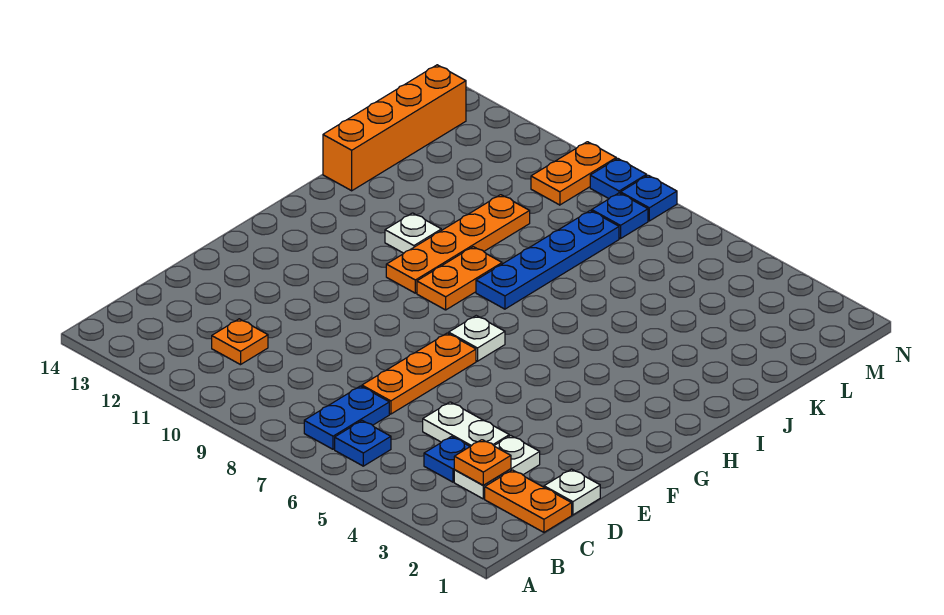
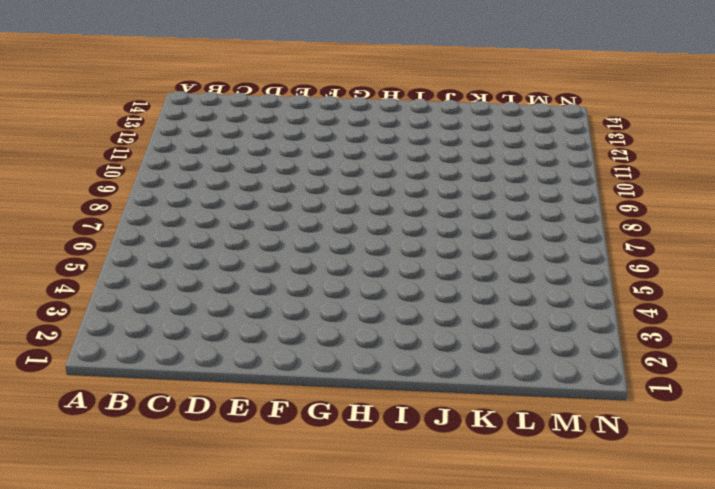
none -> blue 1x1 plate [335,421,391,466]
none -> blue 1x2 plate [304,386,389,449]
none -> orange 1x2 plate [485,470,572,532]

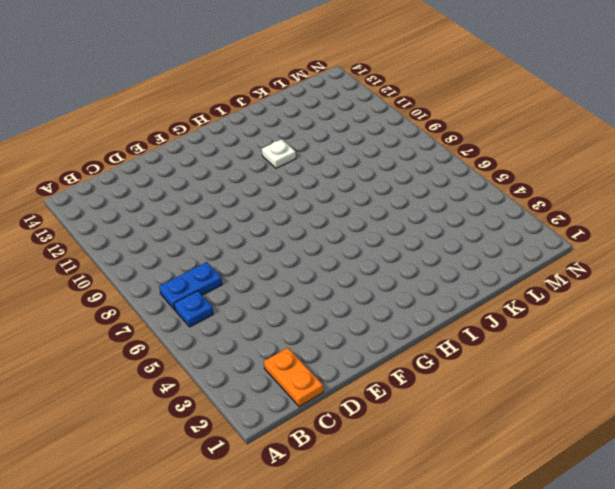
none -> white 1x2 plate [454,436,540,499]
none -> blue 1x1 plate [424,436,470,482]
none -> orange 1x1 plate [212,319,268,365]

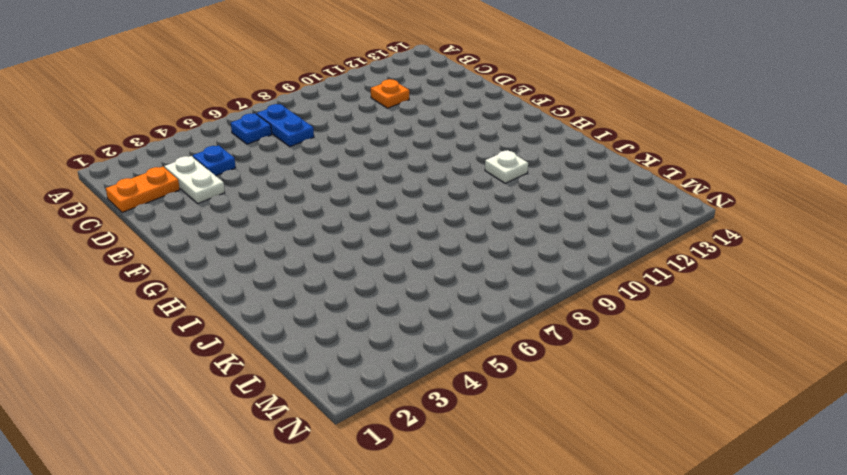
none -> white 1x1 plate [544,469,600,515]
none -> white 1x2 plate [423,402,509,447]
none -> orange 1x3 plate [362,333,476,414]

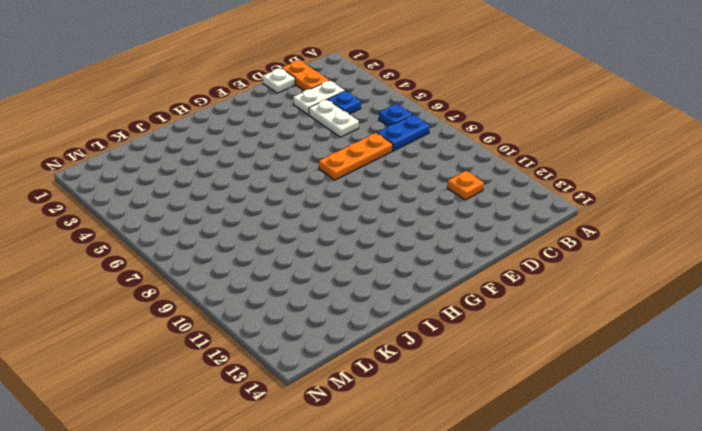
none -> white 1x1 plate [449,316,505,361]
none -> orange 1x2 plate [417,247,502,310]
none -> orange 1x4 plate [386,195,530,293]

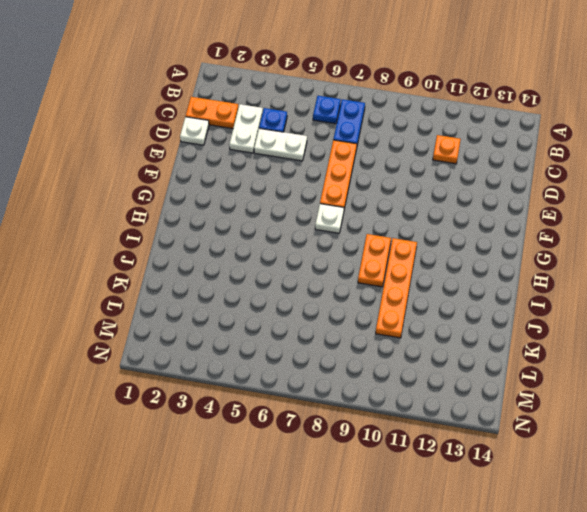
none -> blue 1x4 plate [476,211,619,309]
none -> white 1x1 plate [385,213,441,253]
none -> orange 1x4 brick [323,65,466,191]

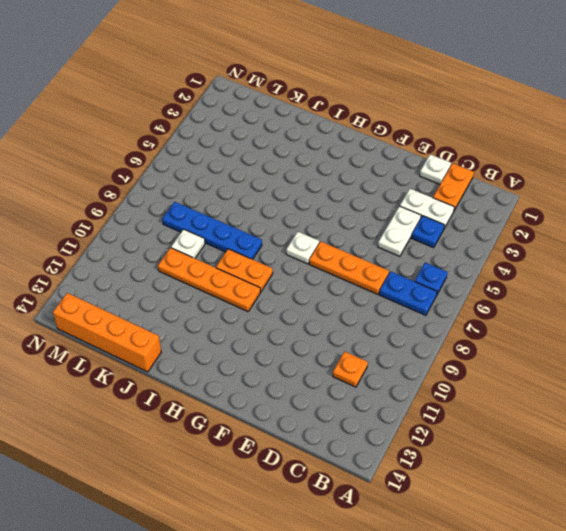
white 1x1 plate [171,229,205,258] -> white 1x1 plate moved to [385,213,441,253]
none -> blue 1x1 plate [592,193,648,239]
none -> orange 1x2 plate [531,142,616,205]
none -> blue 1x1 plate [621,175,677,221]

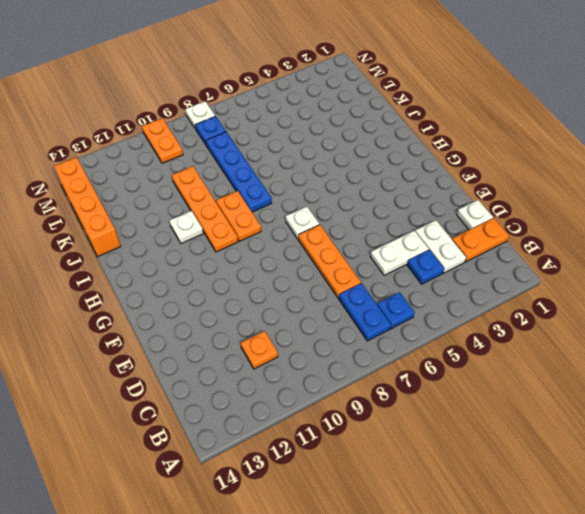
white 1x1 plate [185,101,215,129] -> blue 1x1 plate [621,175,677,221]
none -> blue 1x1 plate [590,158,647,198]
none -> orange 1x1 plate [454,440,511,485]

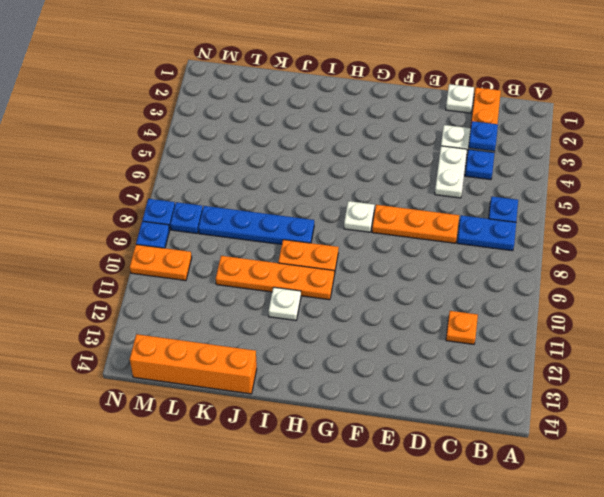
blue 1x1 plate [469,121,498,151] -> orange 1x1 plate [454,440,511,485]

